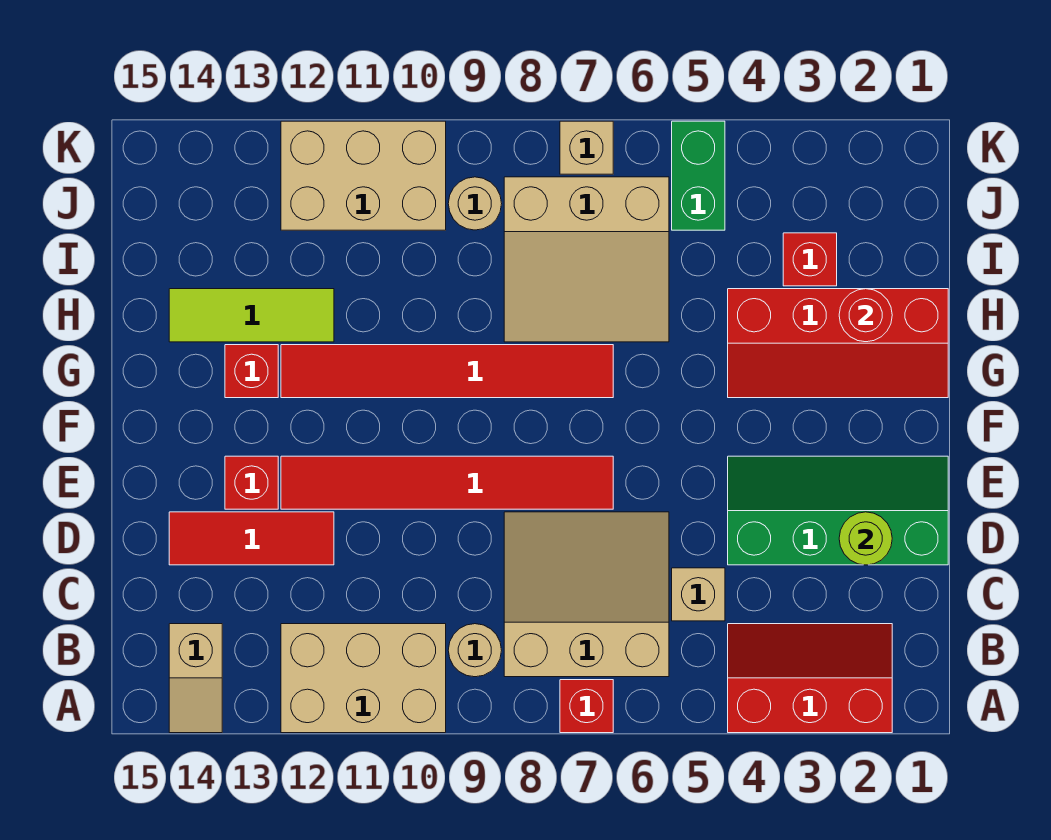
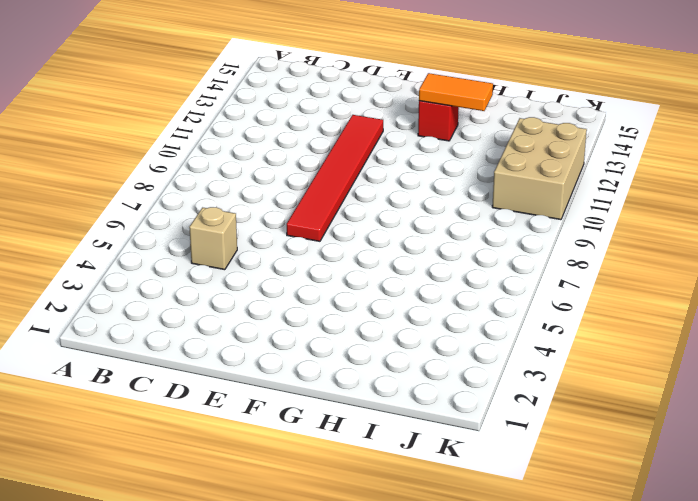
orange 1x2 tile [419,73,493,111] -> none
none -> red 2x3 slope [728,624,892,733]
none -> red 1x1 brick [560,680,613,733]
none -> tan 2x3 brick [281,624,446,733]

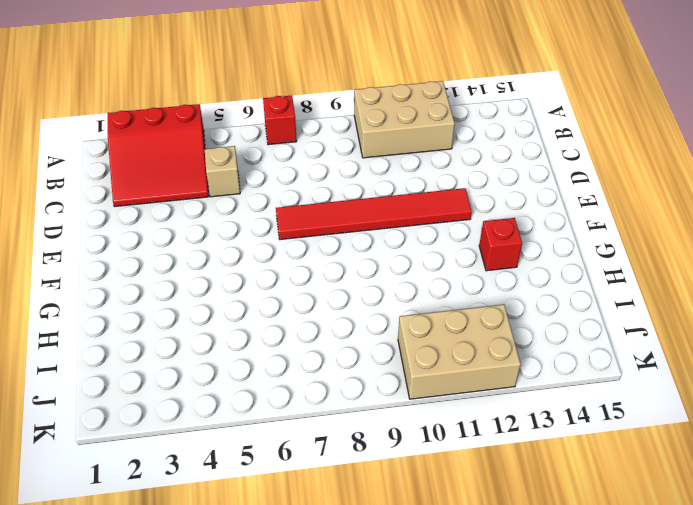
red 3x3 slope [108,104,209,207] -> red 2x3 slope [728,624,892,733]
none -> tan 1x2 slope [169,624,222,733]
none -> tan 3x3 slope [504,512,669,677]
none -> tan 1x1 round brick [448,624,502,677]

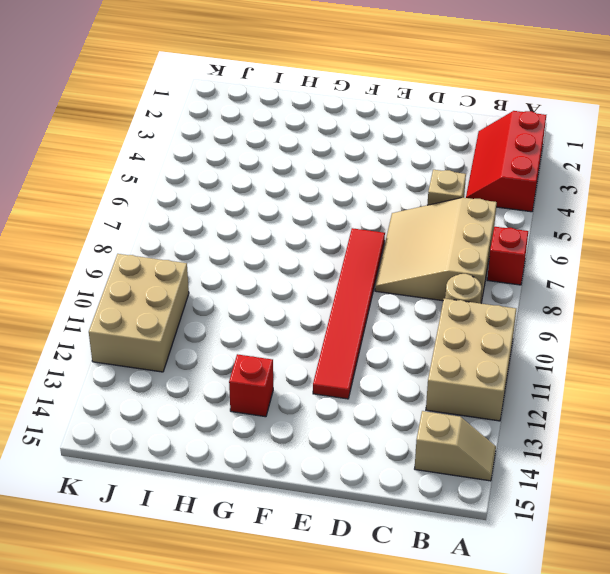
none -> green 2x4 slope [728,456,948,565]
none -> red 1x3 tile [169,512,334,565]
none -> red 1x1 brick [225,456,278,509]

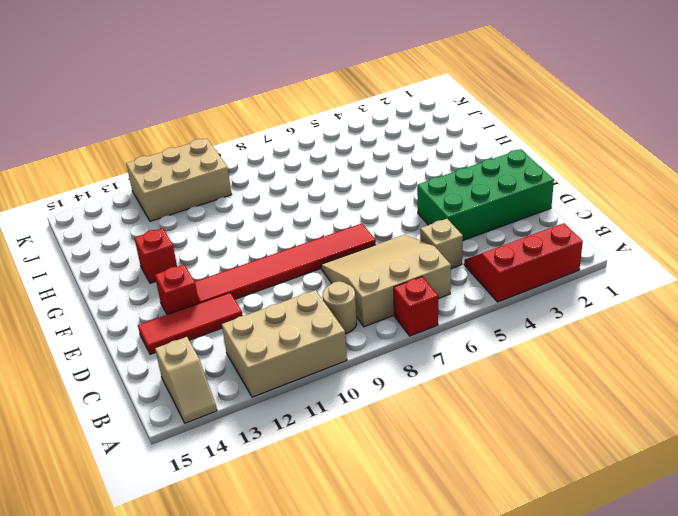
green 2x4 brick [417,149,554,240] -> green 2x4 slope [728,456,948,565]
none -> red 2x4 slope [728,289,948,398]
none -> red 1x6 tile [281,345,613,398]
none -> tan 3x3 slope [504,177,669,342]

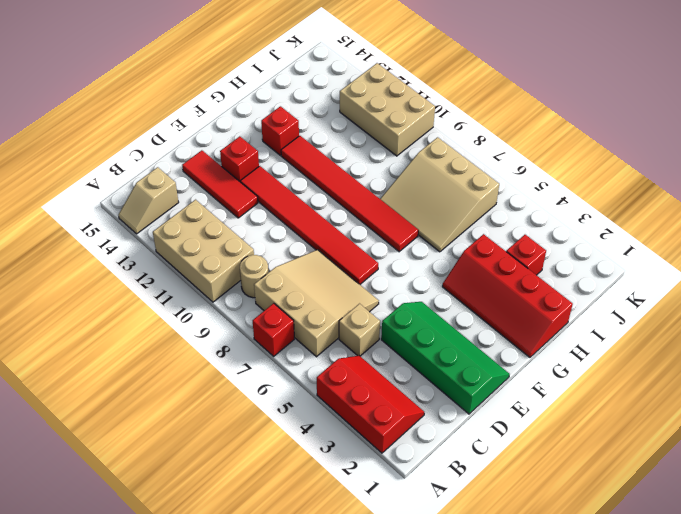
none -> lime 1x3 tile [169,289,334,342]
none -> green 1x2 brick [672,121,725,230]
none -> tan 1x1 round brick [448,177,502,230]

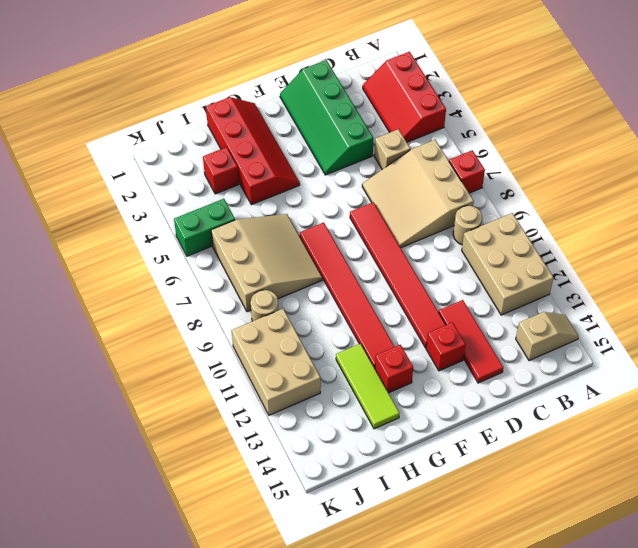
none -> tan 1x1 brick [560,121,613,174]
none -> lime 1x1 round brick [839,512,892,565]
none -> red 1x1 round brick [839,289,892,342]

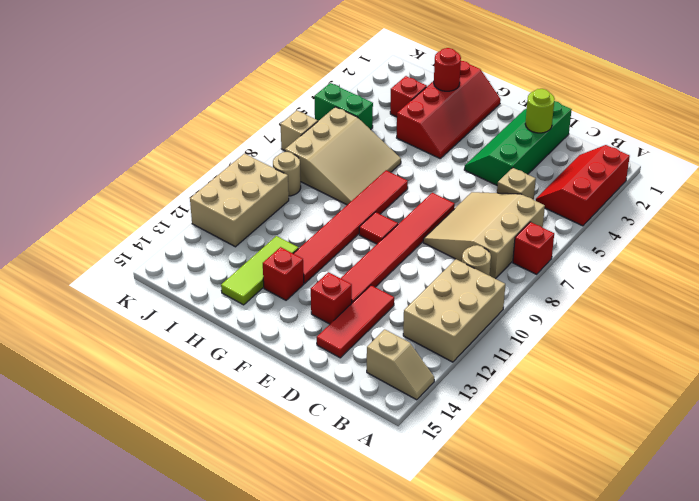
red 1x1 tile [359,212,398,244] -> none

